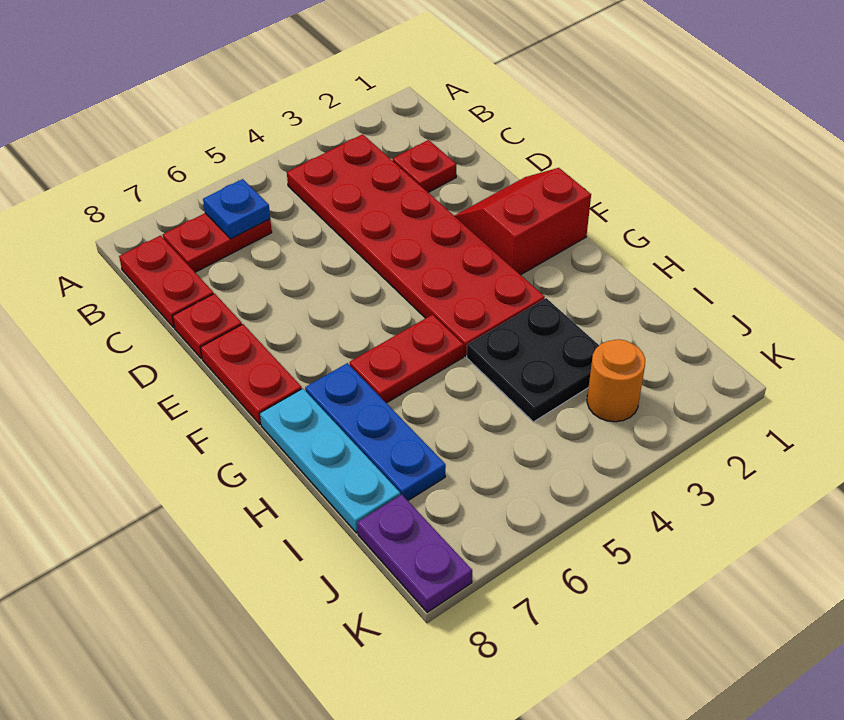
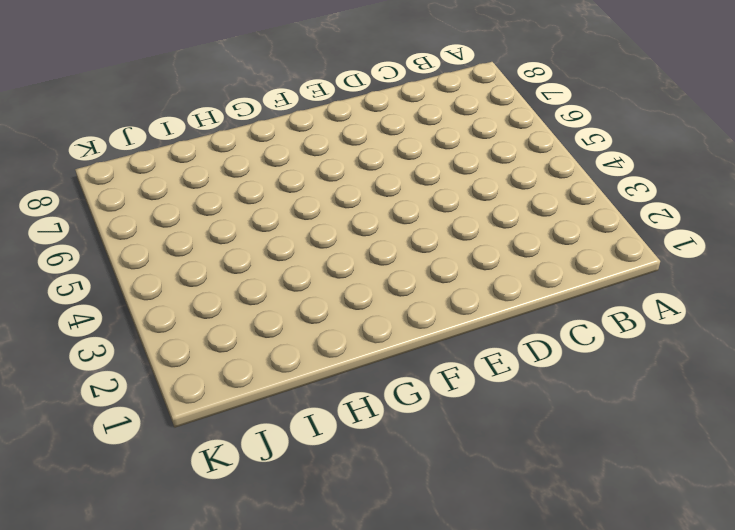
none -> red 2x6 plate [287,134,545,356]
none -> red 1x2 plate [163,213,272,272]
none -> red 1x2 plate [119,236,213,328]

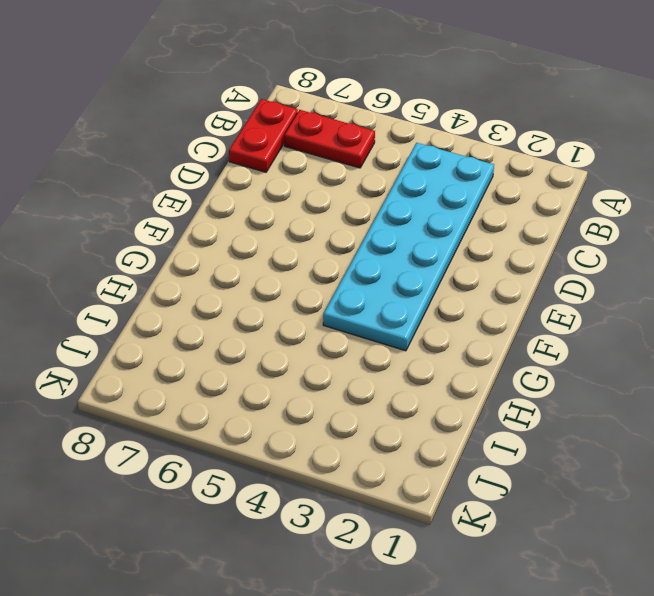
cyan 2x6 plate [323,143,494,351] -> red 2x6 plate [287,134,545,356]
none -> red 1x1 plate [393,140,456,192]
none -> red 1x1 plate [173,294,242,359]
none -> red 2x2 slope [454,168,591,275]

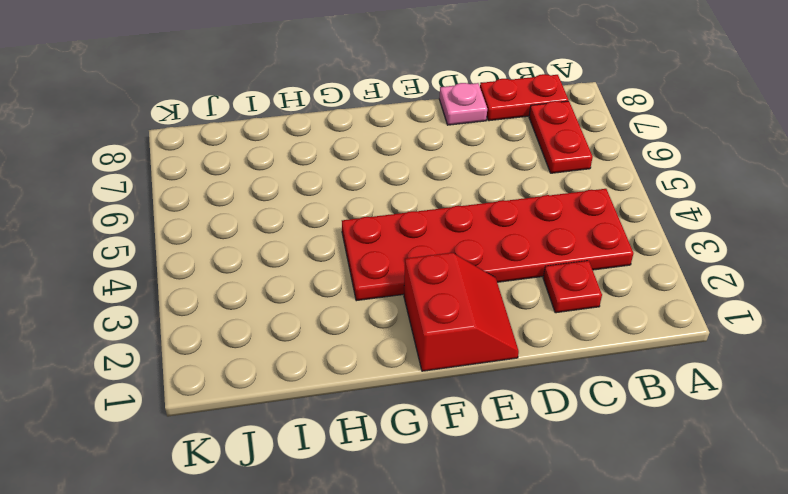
pink 1x1 plate [439,83,487,125] -> red 1x1 plate [173,294,242,359]
none -> red 1x2 plate [201,324,302,424]
none -> red 1x2 plate [350,315,464,403]
none -> blue 1x3 plate [305,363,446,500]

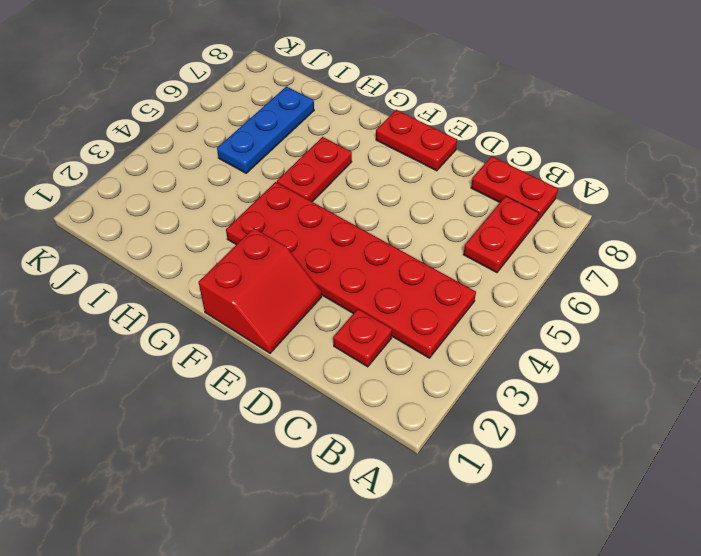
blue 1x3 plate [217,86,314,173] -> blue 1x3 plate turned to [305,363,446,500]
none -> red 1x1 plate [173,294,242,359]
none -> cyan 1x3 plate [260,389,400,533]
none -> black 2x2 plate [467,298,599,422]

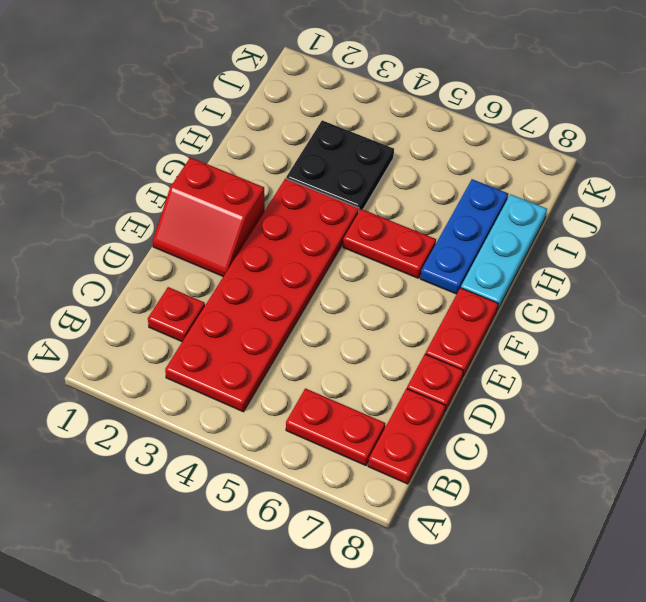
none -> orange 1x1 round brick [587,339,645,422]
none -> purple 1x2 plate [357,495,472,612]
none -> blue 1x1 plate [203,179,270,239]

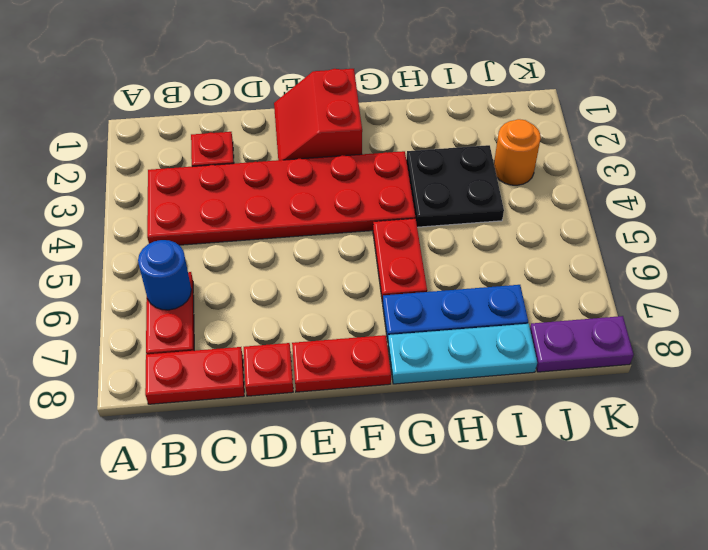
blue 1x1 round brick [138,240,191,310] -> blue 1x1 plate [203,179,270,239]

